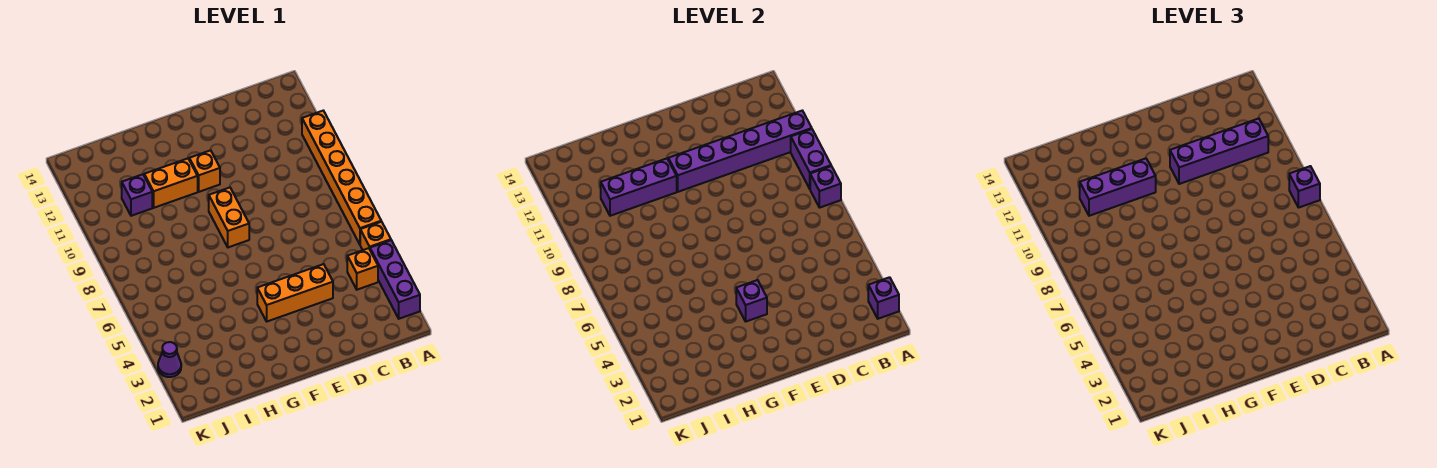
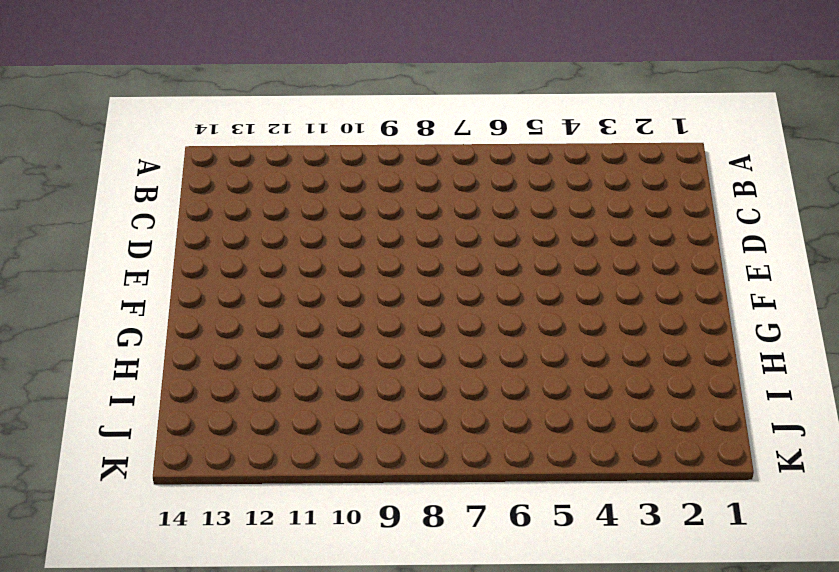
none -> purple 1x3 brick [370,240,420,319]
none -> orange 1x1 brick [360,222,391,250]
none -> orange 1x6 brick [302,111,381,244]

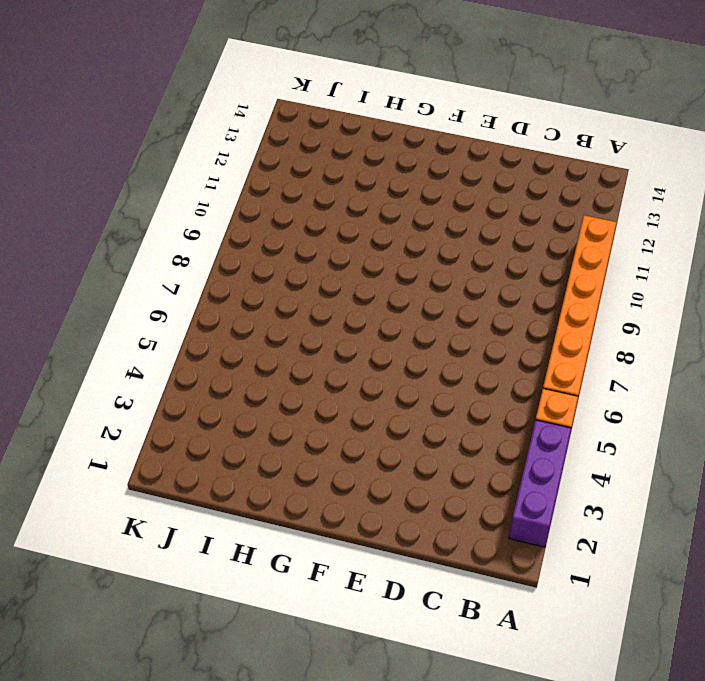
none -> orange 1x1 brick [347,248,378,290]
none -> orange 1x3 brick [257,264,333,321]
none -> orange 1x2 brick [209,188,249,247]

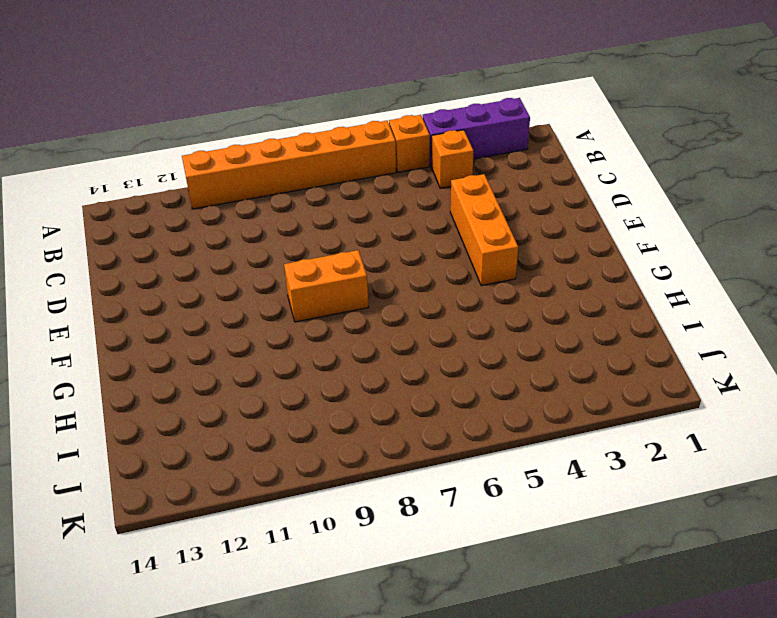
none -> orange 1x1 brick [189,150,220,192]
none -> orange 1x2 brick [144,159,198,208]
none -> purple 1x1 brick [122,174,152,216]

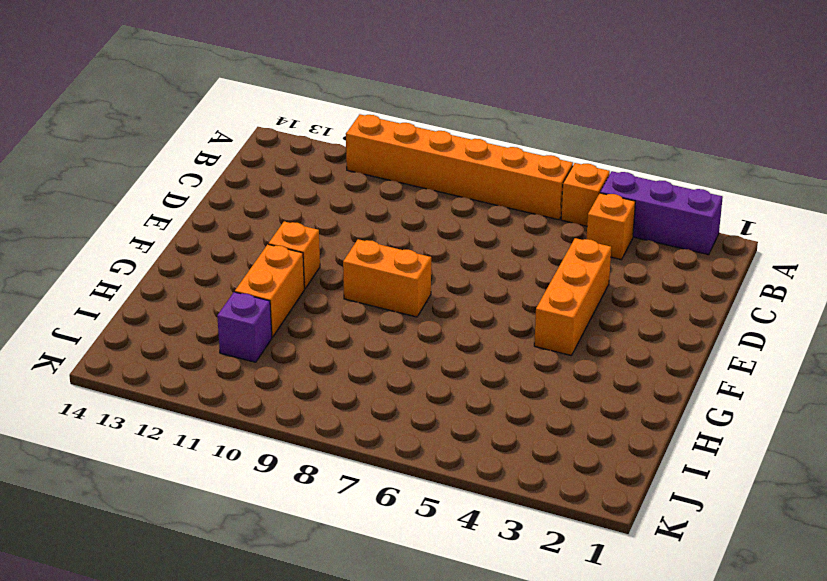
none -> purple 1x1 cone [158,342,181,377]
none -> purple 1x1 brick [868,277,899,319]
none -> purple 1x1 brick [810,166,841,208]

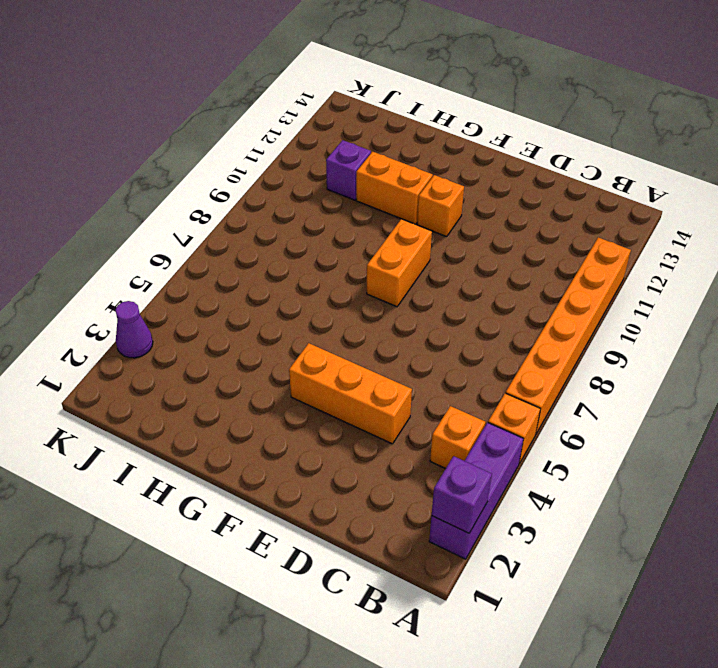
none -> purple 1x1 brick [810,166,841,208]
none -> purple 1x2 brick [791,129,831,189]
none -> purple 1x6 brick [668,111,812,192]

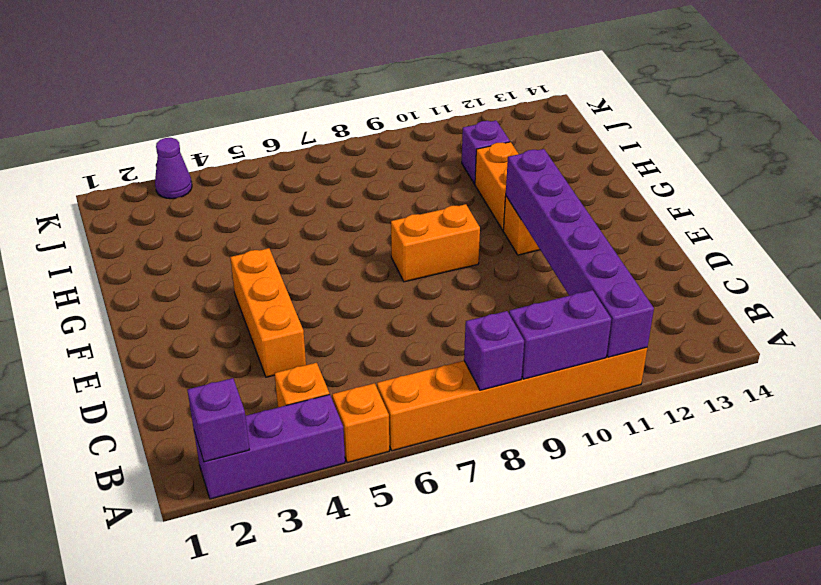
none -> purple 1x1 brick [736,280,767,321]
none -> purple 1x3 brick [601,159,677,216]
none -> purple 1x1 brick [1289,166,1320,208]

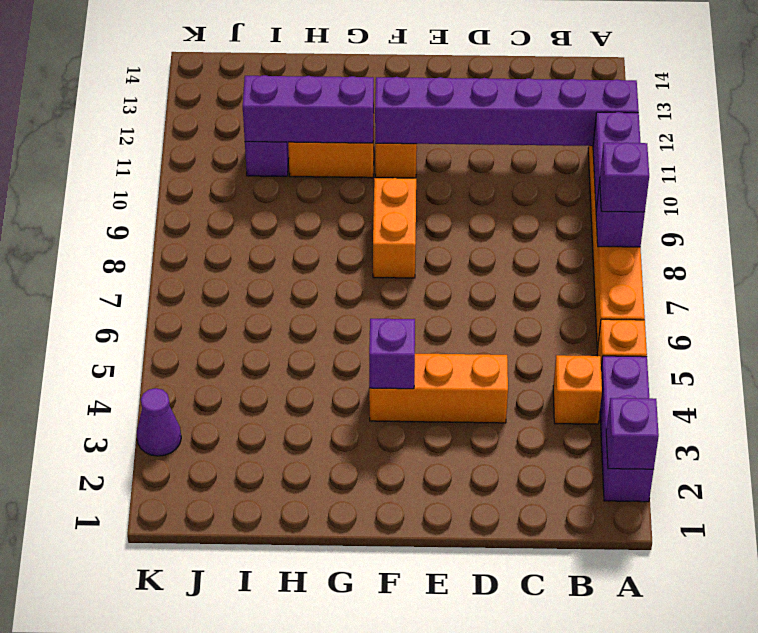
none -> purple 1x4 brick [1170,118,1268,184]
none -> purple 1x3 brick [1080,159,1156,216]

